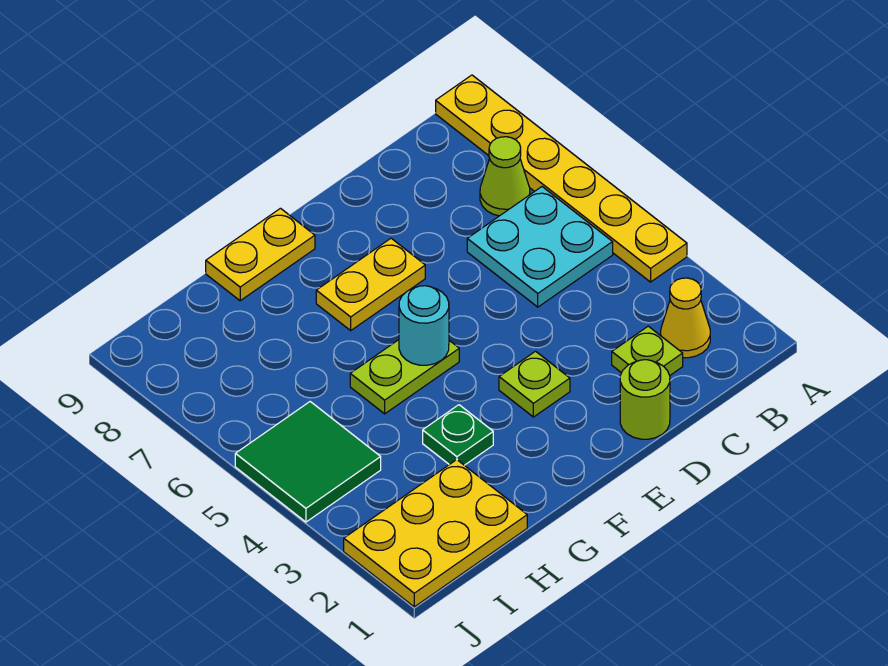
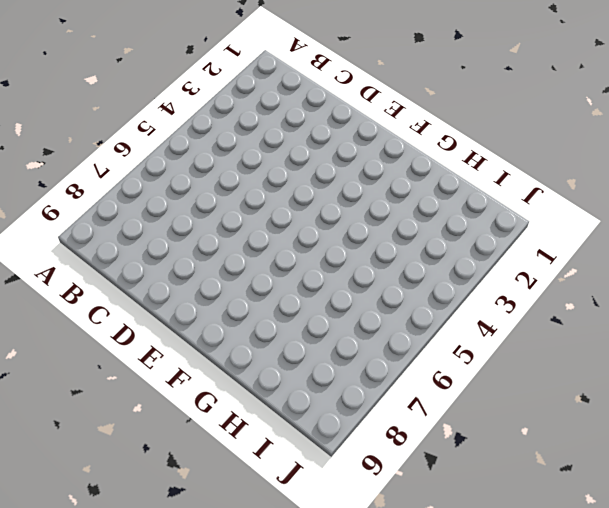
none -> yellow 1x6 plate [436,75,687,282]
none -> yellow 1x1 cone [661,278,710,358]
none -> cyan 2x2 plate [467,187,613,307]

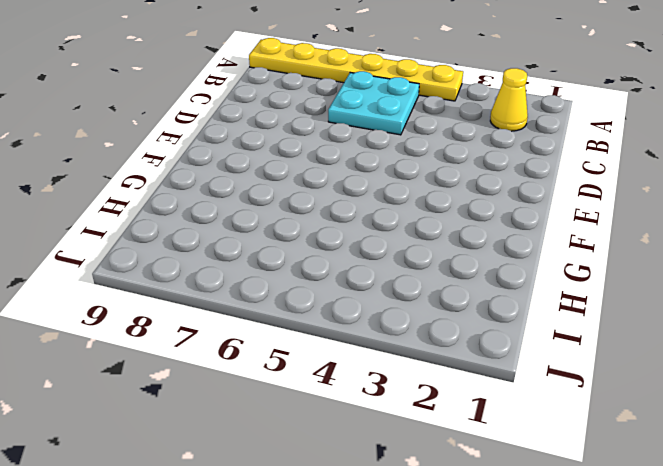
none -> lime 1x1 cone [480,137,530,216]
none -> lime 1x1 plate [612,326,683,375]
none -> lime 1x1 round brick [620,360,670,439]

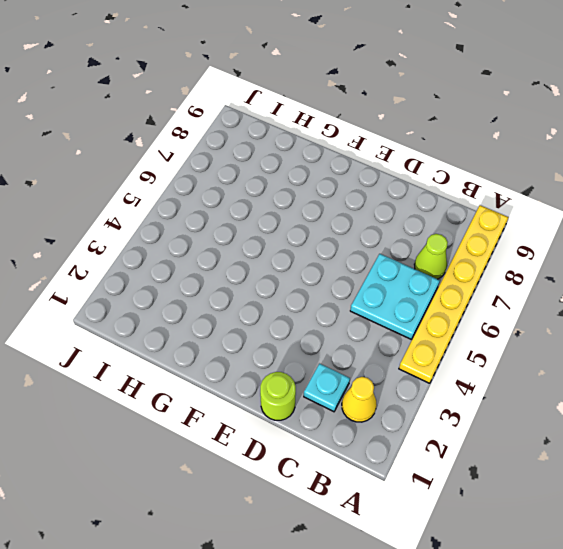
cyan 1x1 plate [304,364,350,412] -> lime 1x1 plate [612,326,683,375]
none -> lime 1x1 plate [499,351,570,417]
none -> yellow 1x2 plate [316,238,425,330]
none -> lime 1x2 plate [350,340,459,414]

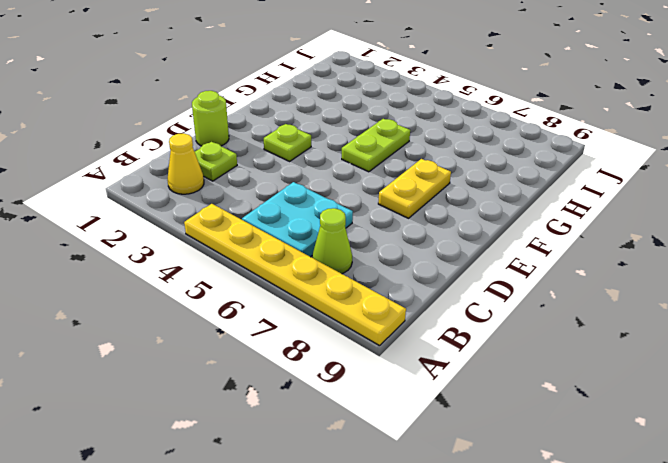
none -> yellow 1x2 plate [206,208,315,301]
none -> green 1x1 plate [423,405,493,465]
none -> yellow 2x3 plate [344,460,527,607]

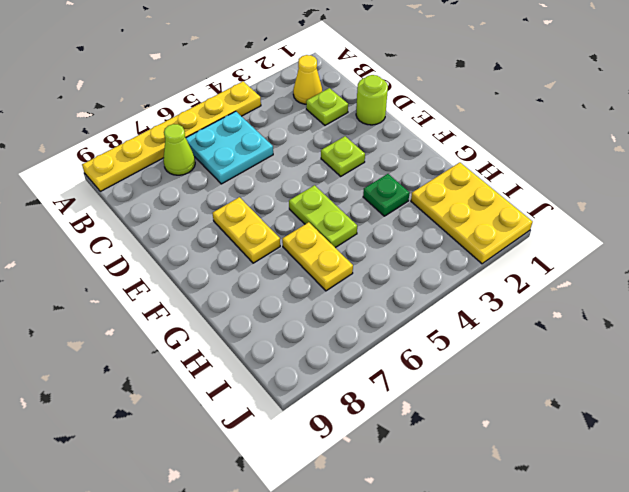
yellow 1x2 plate [282,222,353,291] -> yellow 1x2 plate moved to [206,208,315,301]
none -> green 2x2 tile [235,402,381,522]
none -> cyan 1x1 round brick [399,286,449,365]

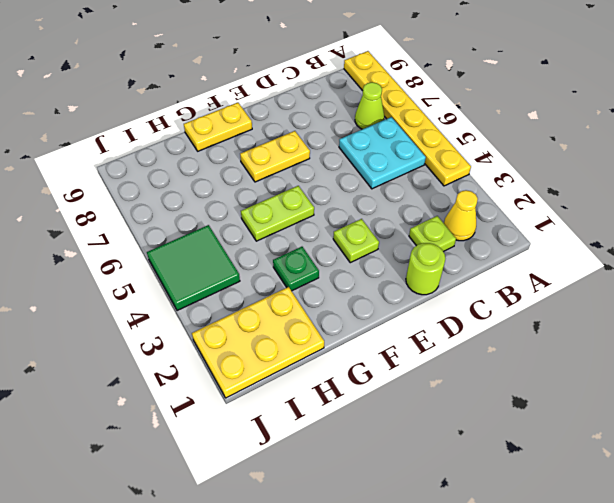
none -> cyan 1x1 round brick [399,286,449,365]

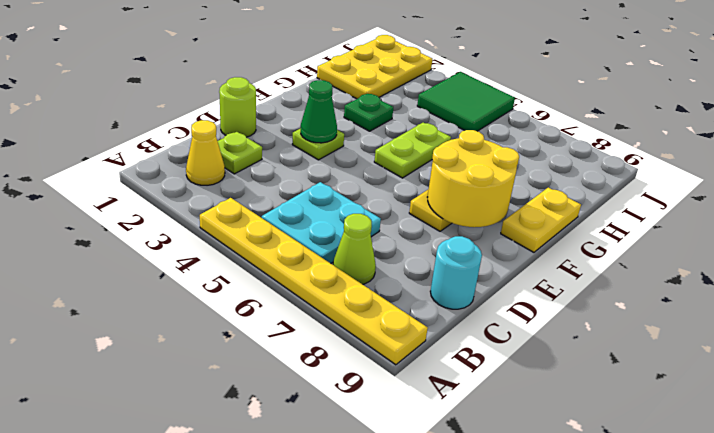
cyan 1x1 round brick [430,236,482,309] -> cyan 1x1 round brick moved to [399,286,449,365]
green 1x1 cone [301,80,337,143] -> none
yellow 2x2 round brick [427,130,519,227] -> none

